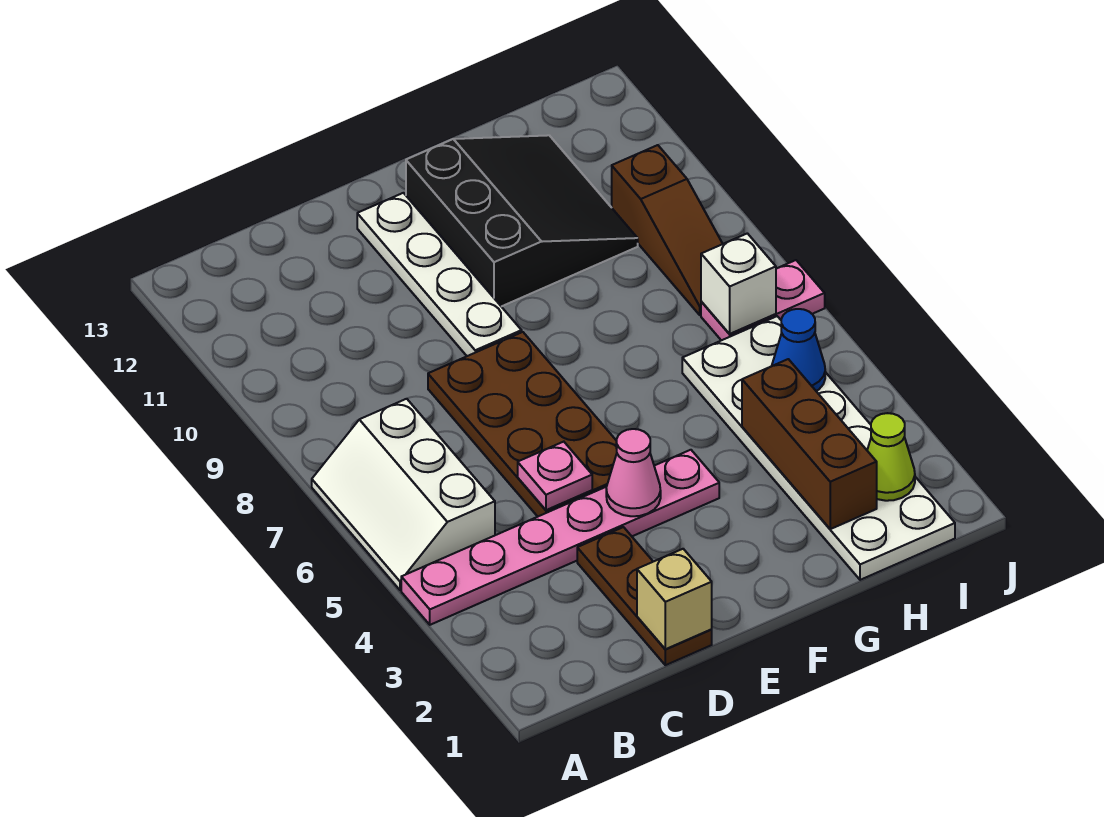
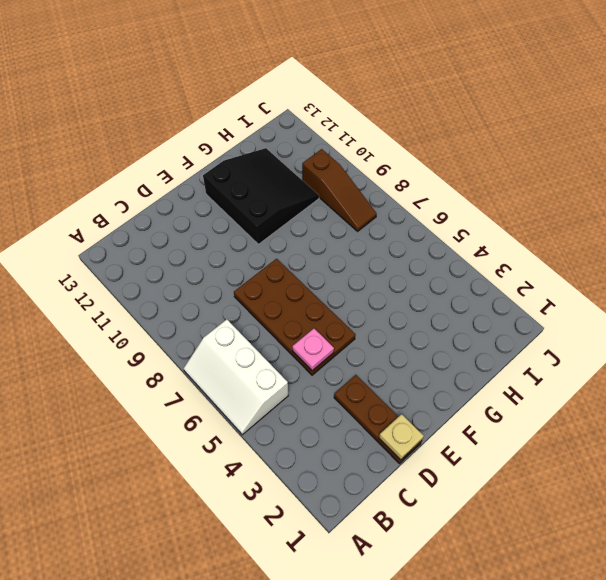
tan 1x1 plate [379,414,424,460] -> tan 1x1 brick [637,549,712,649]
none -> pink 1x6 plate [401,450,719,625]
none -> white 1x4 plate [357,193,522,356]
none -> white 2x6 plate [682,316,955,580]

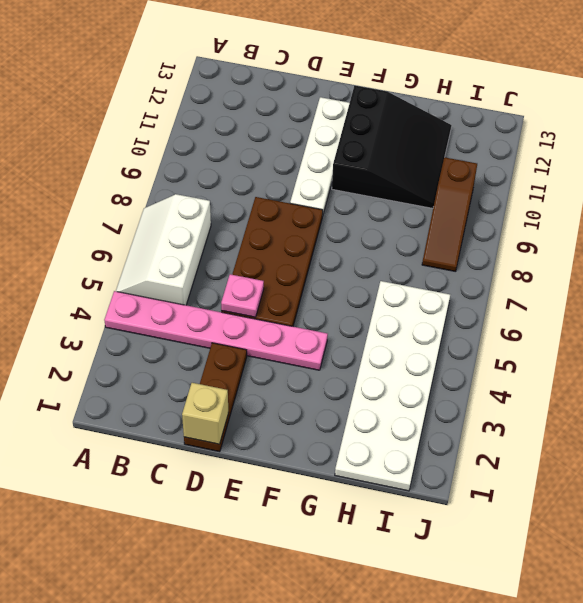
none -> pink 1x2 plate [701,260,825,340]
none -> pink 1x1 cone [606,429,661,516]
none -> brown 1x3 brick [742,359,877,529]

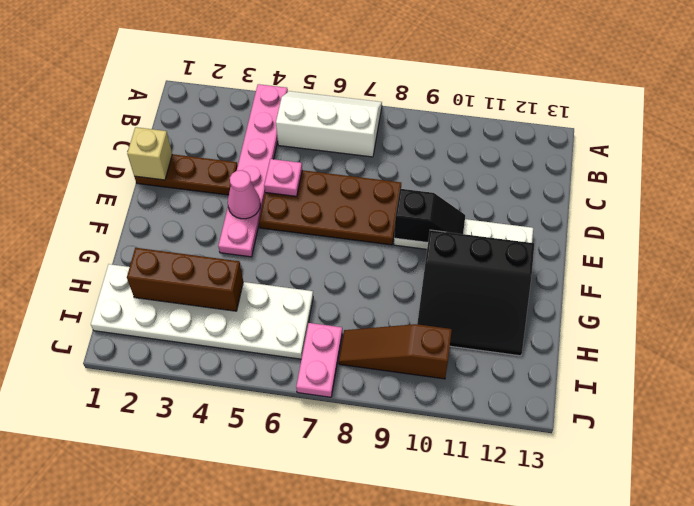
black 1x2 slope [394,189,465,243] -> none
none -> lime 1x1 cone [867,413,915,501]
none -> blue 1x1 cone [772,309,825,391]
none -> white 1x1 brick [701,233,776,334]

